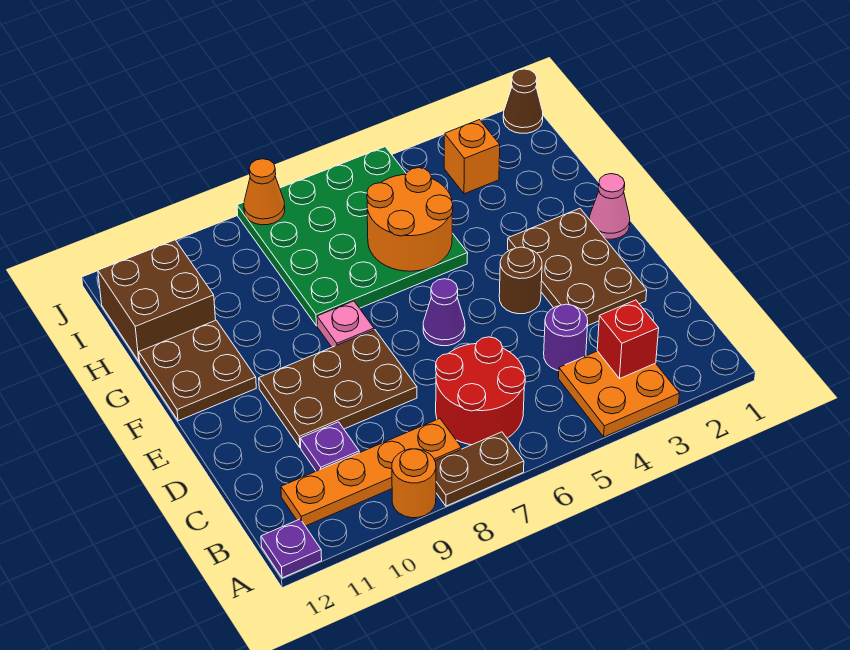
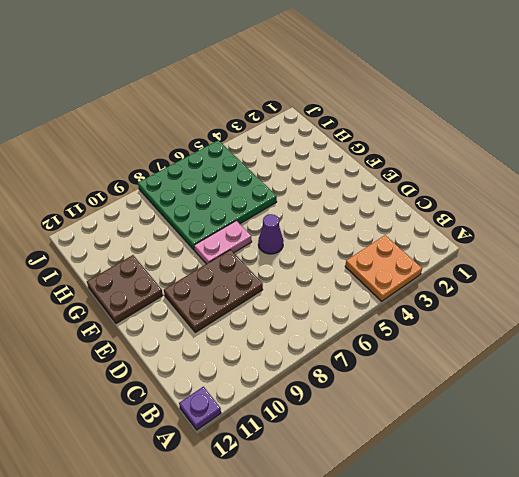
pink 1x2 plate [194,221,252,264] -> pink 1x1 plate [317,301,374,347]
none -> brown 1x2 plate [435,432,524,506]
none -> orange 1x1 round brick [392,449,436,518]
none -> red 2x2 round brick [436,337,525,445]

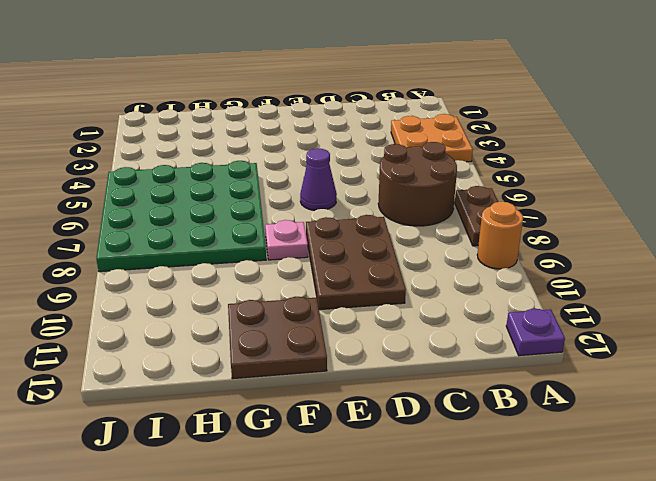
brown 2x2 round brick [378,142,457,226] -> red 2x2 round brick [436,337,525,445]
none -> orange 1x4 plate [281,419,461,526]
none -> purple 1x1 round brick [544,304,588,371]
none -> purple 1x1 plate [300,422,359,471]

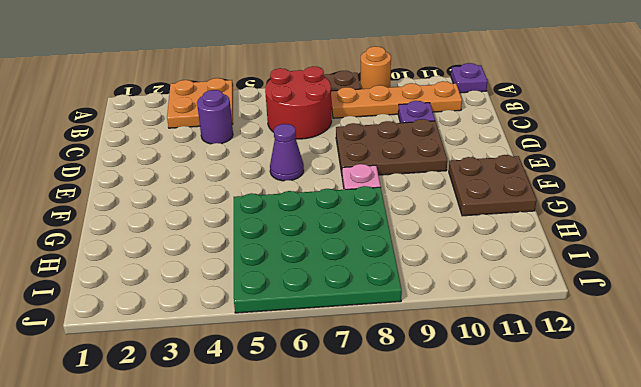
none -> brown 2x3 plate [508,208,647,325]
none -> brown 1x1 round brick [499,247,542,314]
none -> pink 1x1 cone [589,174,630,239]

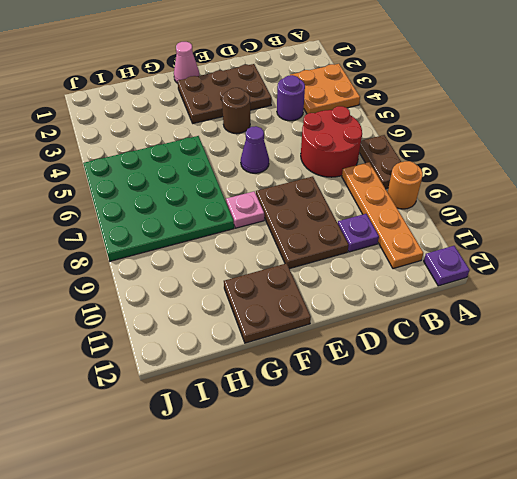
none -> brown 2x2 brick [98,240,216,361]
none -> orange 1x1 brick [444,120,500,194]
none -> brown 1x1 cone [503,69,543,133]

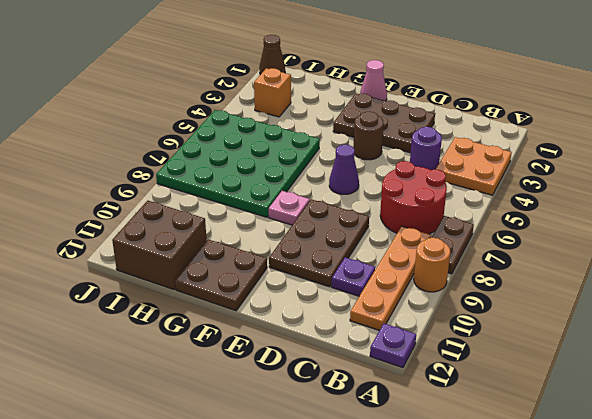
none -> red 1x1 brick [597,300,659,379]
none -> orange 2x2 round brick [367,168,453,271]
none -> orange 1x1 cone [244,159,285,225]

